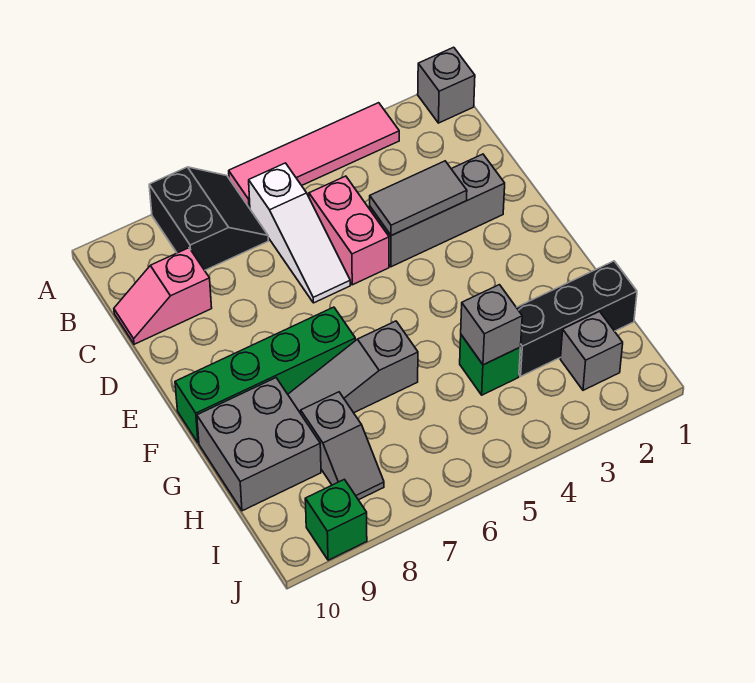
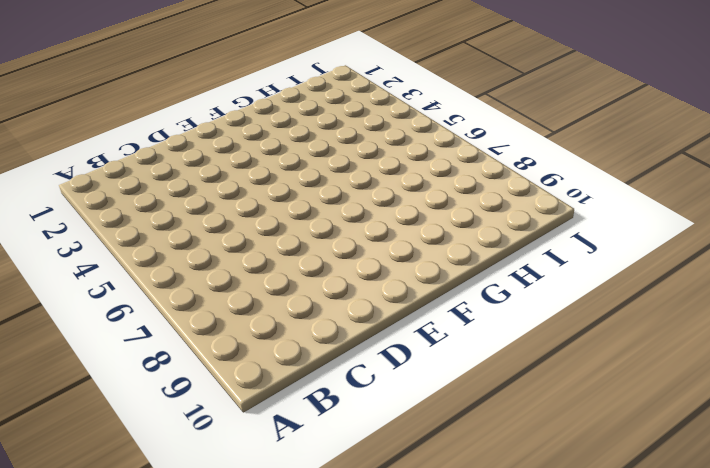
none -> grey 1x1 brick [418,47,475,123]
none -> pink 1x4 tile [229,103,399,208]
none -> black 2x2 slope [149,167,268,270]

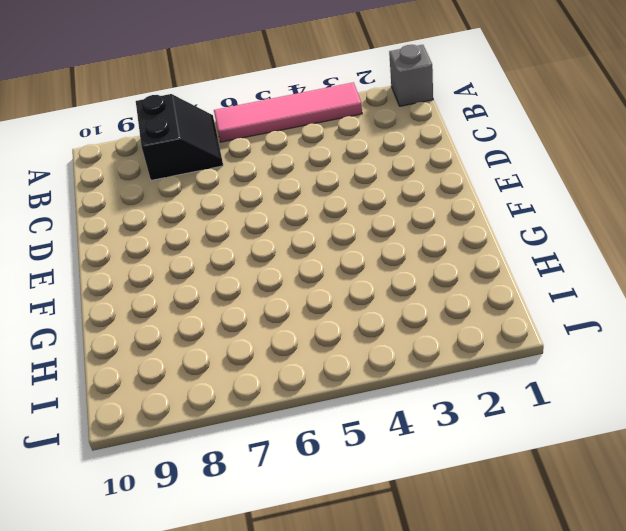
none -> white 1x3 slope [249,163,350,303]
none -> pink 1x2 brick [309,176,389,285]
none -> pink 1x2 slope [114,248,212,344]

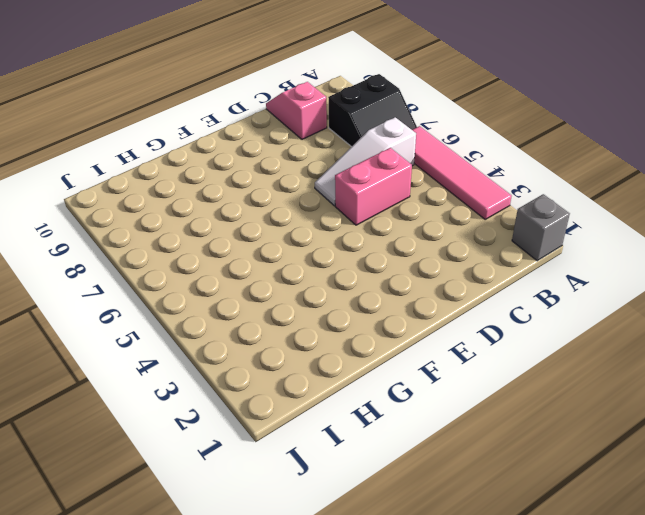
none -> grey 1x3 brick [370,154,505,267]
none -> green 1x4 brick [175,307,355,443]
none -> grey 1x3 slope [288,321,418,413]

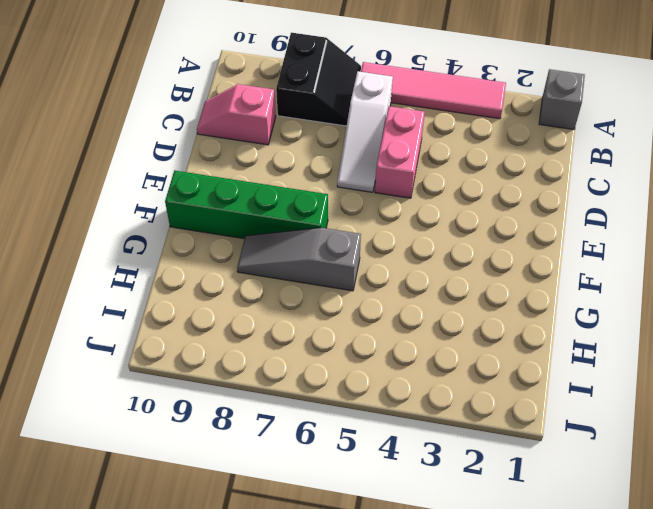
none -> grey 1x3 brick [370,154,505,267]
none -> grey 2x2 brick [197,378,321,511]
none -> black 1x3 brick [516,261,637,376]

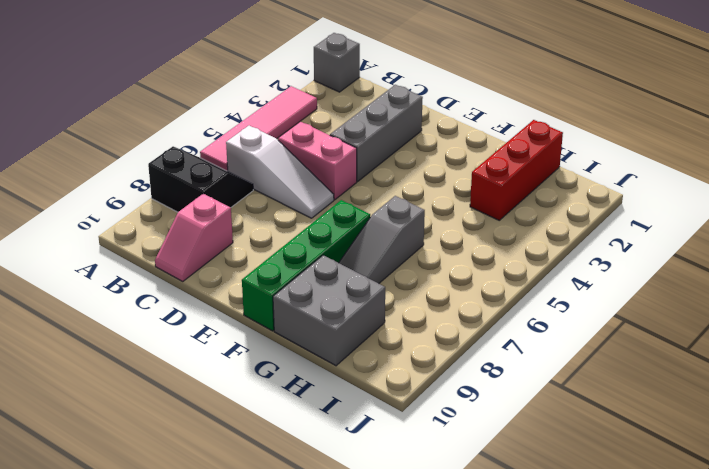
red 1x3 brick [470,120,563,220] -> black 1x3 brick [516,261,637,376]
none -> green 1x1 brick [460,335,520,395]
none -> grey 1x2 slope [301,392,384,500]
none -> grey 1x1 brick [560,311,623,390]

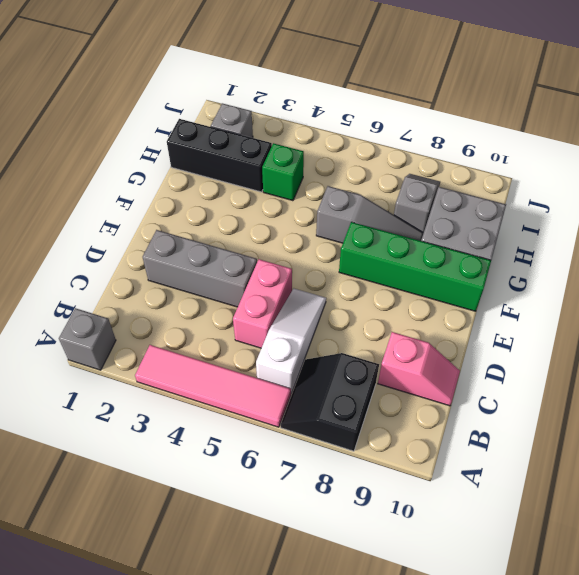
none -> green 1x1 brick [305,479,367,560]
none -> grey 1x2 tile [370,161,467,236]
none -> grey 1x1 brick [461,285,522,365]

